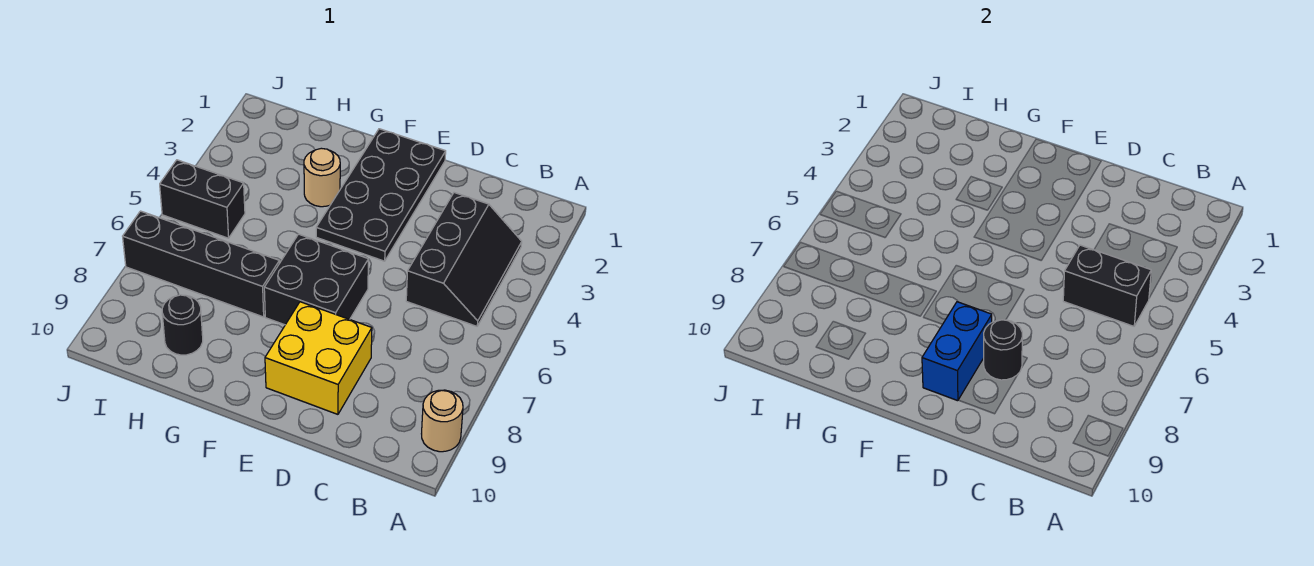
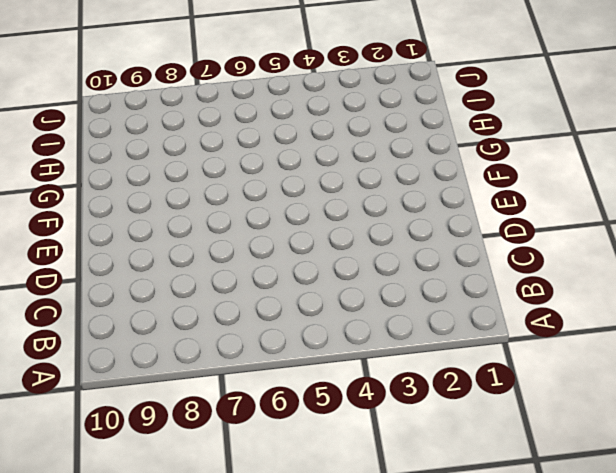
none -> tan 1x1 round brick [422,390,463,452]
none -> black 2x3 slope [406,193,522,326]
none -> yellow 2x2 brick [265,302,372,414]

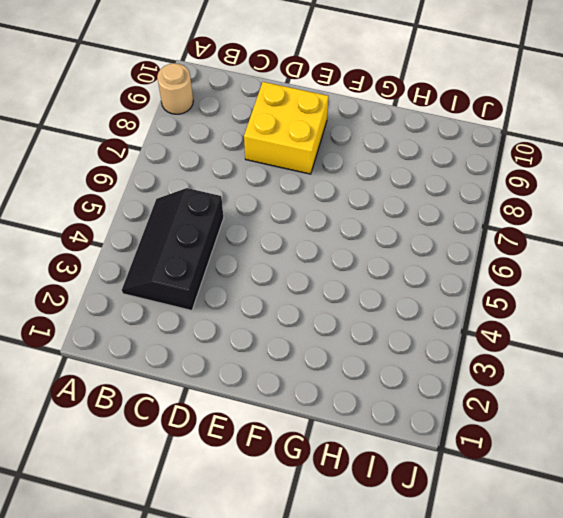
none -> black 2x4 plate [316,129,446,261]
none -> black 2x2 brick [264,234,369,325]
none -> tan 1x1 round brick [304,148,340,207]

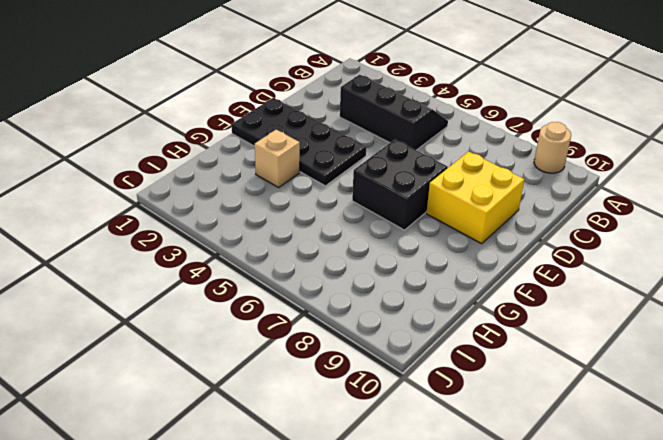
tan 1x1 brick [255,130,300,187] -> tan 1x1 round brick [304,148,340,207]
none -> black 1x4 brick [123,211,279,317]
none -> black 1x1 round brick [162,295,203,355]
none -> black 1x2 brick [160,160,245,238]

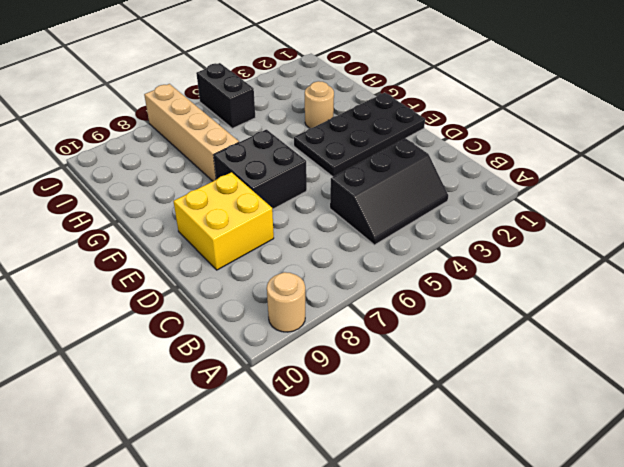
tan 1x4 brick [144,84,239,181] -> black 1x4 brick [123,211,279,317]
none -> black 1x1 round brick [162,295,203,355]
none -> black 1x2 brick [1063,245,1151,326]
none -> black 1x1 round brick [984,320,1022,380]

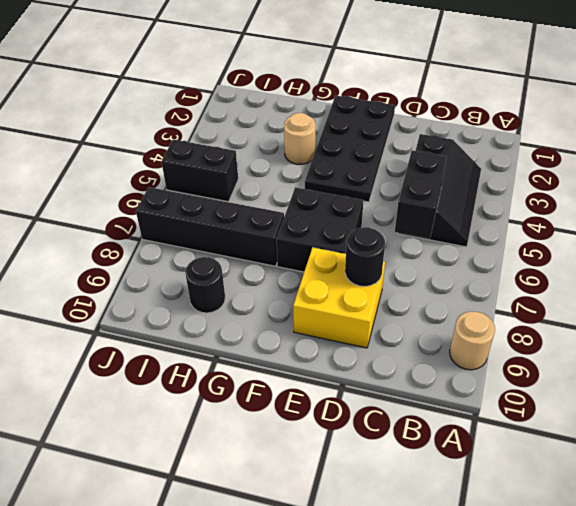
black 1x2 brick [395,150,447,239] -> black 1x2 brick turned to [1063,245,1151,326]
none -> blue 1x2 brick [922,302,992,401]

